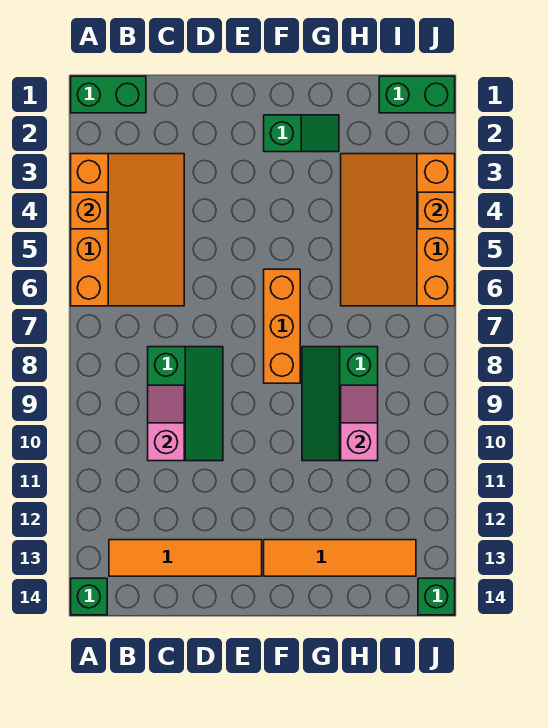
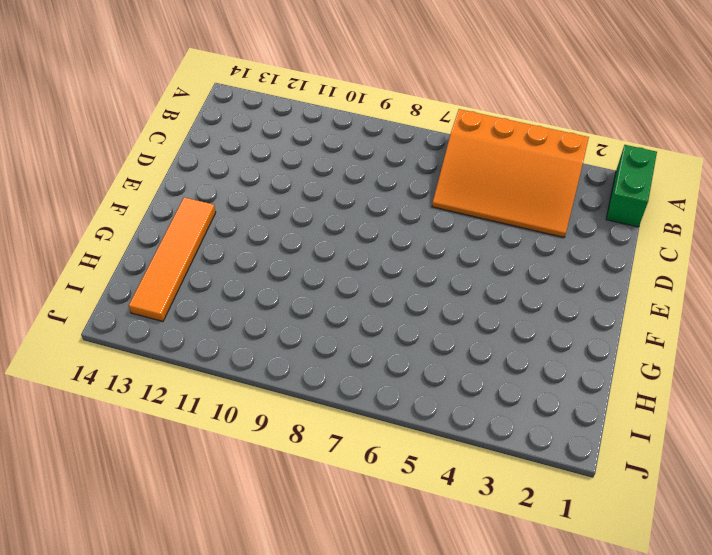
none -> green 1x1 brick [71,578,107,615]
none -> orange 1x4 tile [109,540,262,576]
none -> green 2x3 slope [148,347,223,461]

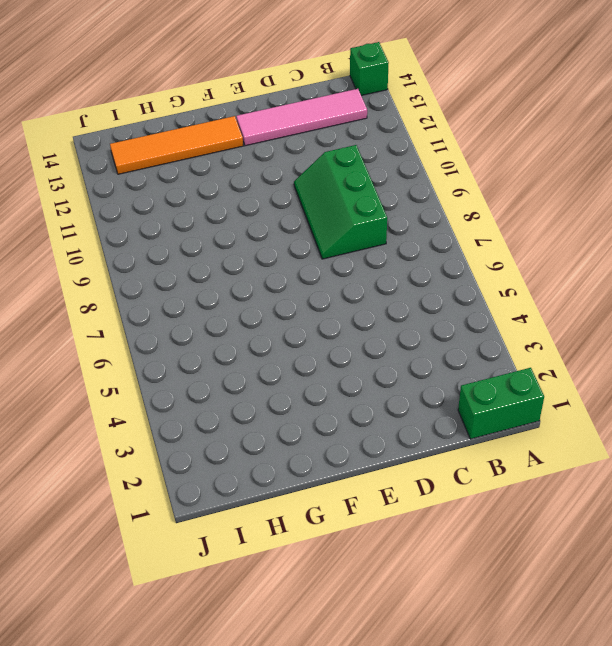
pink 1x4 tile [236,89,367,146] -> orange 1x4 tile [109,540,262,576]
none -> orange 3x4 slope [71,154,184,306]
none -> green 1x2 slope [264,115,339,152]
none -> orange 1x3 brick [264,269,300,383]

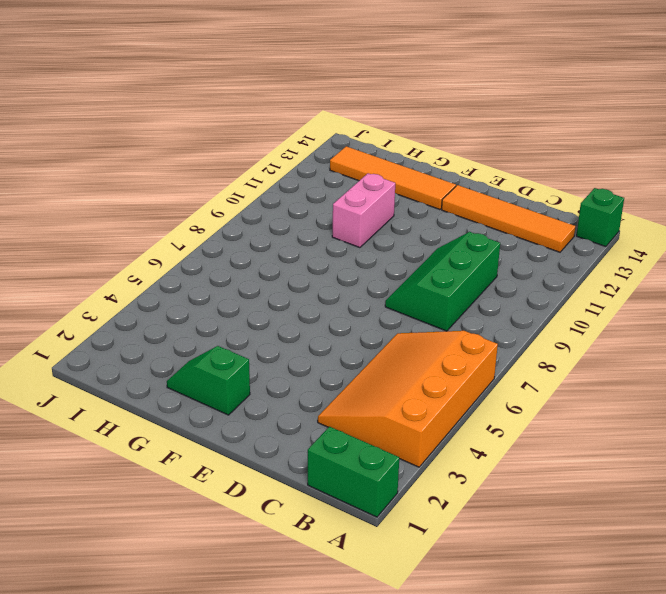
pink 1x2 brick [332,173,395,248] -> green 2x3 slope [302,347,378,461]
none -> orange 1x3 brick [264,269,300,383]
none -> orange 3x4 slope [341,154,455,306]
none -> green 1x2 brick [379,76,455,113]

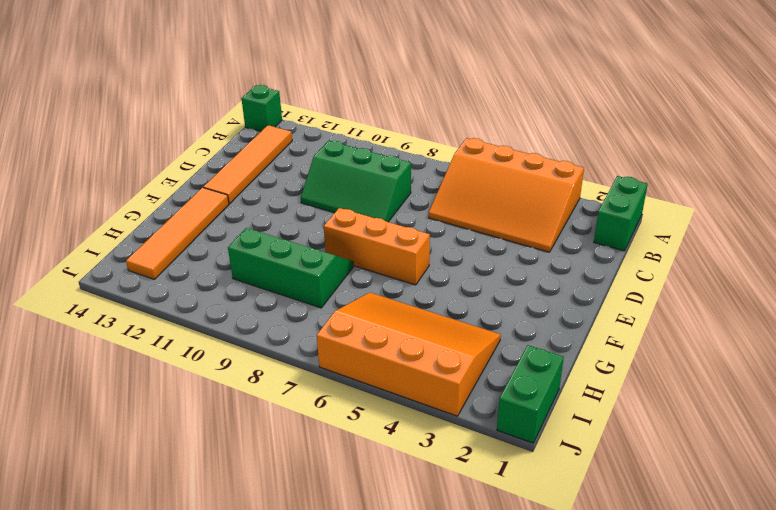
none -> green 1x2 slope [264,115,339,152]
none -> green 1x1 brick [418,578,455,615]
none -> orange 1x1 brick [71,192,107,229]

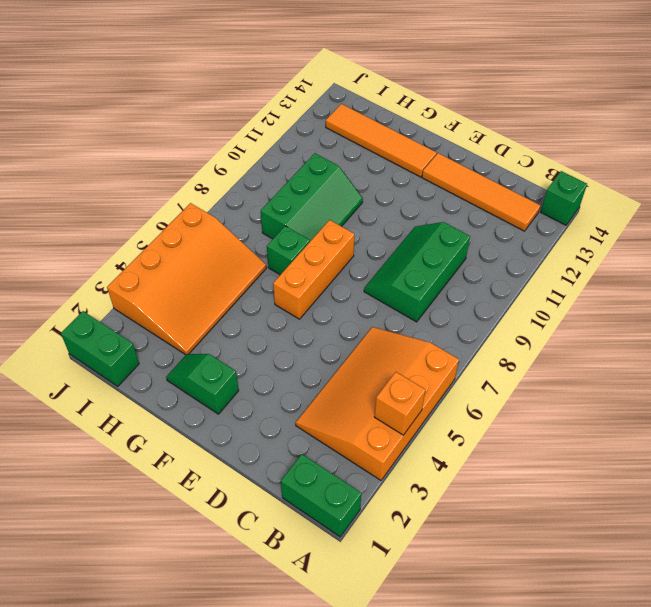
green 1x1 brick [267,226,310,275] -> green 1x1 brick moved to [418,578,455,615]
none -> pink 1x2 slope [148,385,184,461]
none -> pink 1x2 slope [341,385,378,461]
none -> orange 1x1 brick [418,192,455,229]

